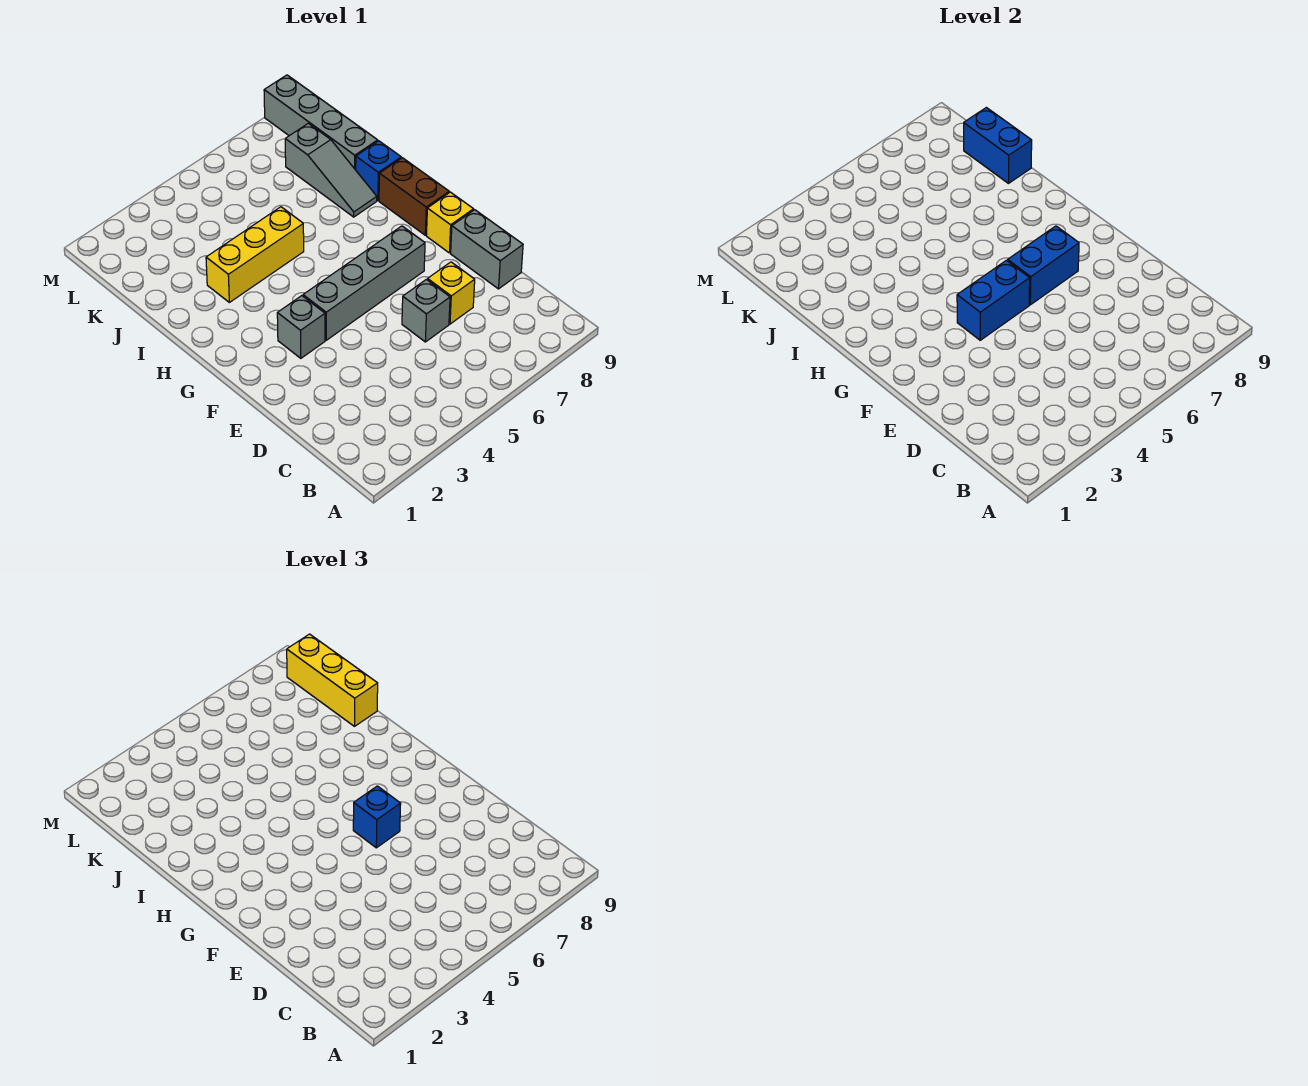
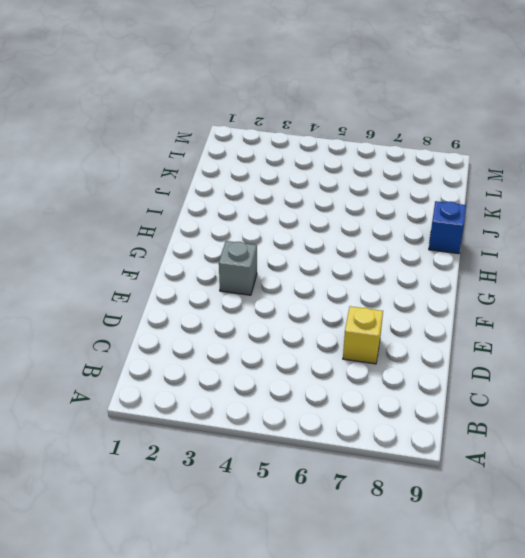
none -> grey 1x1 brick [402,279,450,342]
none -> grey 1x2 brick [451,210,523,289]
none -> grey 1x4 brick [303,226,425,340]

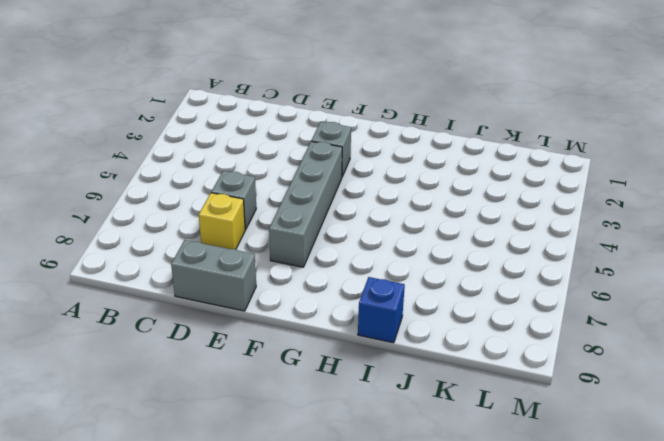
none -> yellow 1x1 brick [426,192,474,253]
none -> brown 1x2 brick [379,158,449,235]
none -> yellow 1x3 brick [206,207,304,302]

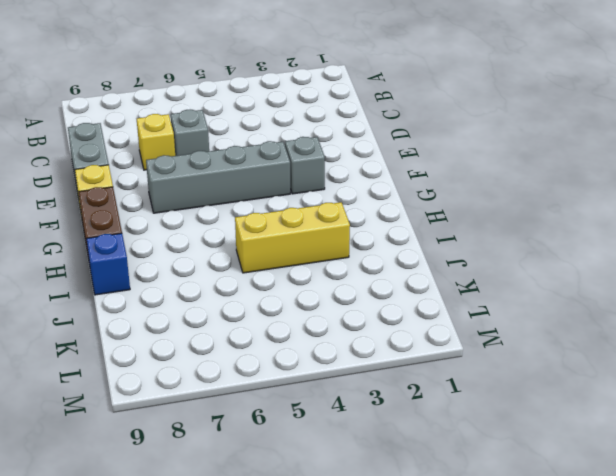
none -> grey 1x3 slope [285,123,377,217]
none -> grey 1x4 brick [264,75,378,170]
none -> blue 1x2 brick [957,260,1030,340]

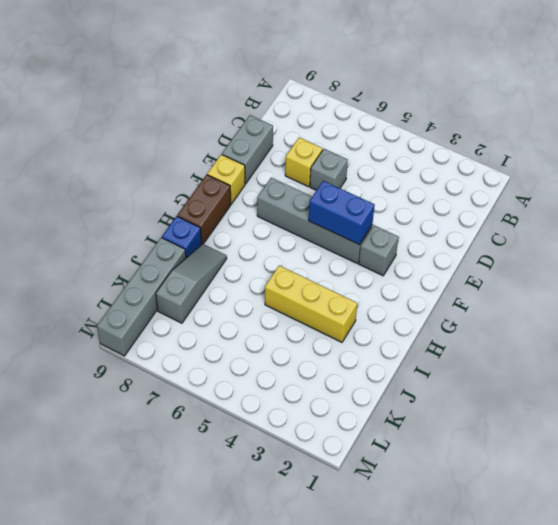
none -> blue 1x2 brick [1008,226,1079,305]
none -> blue 1x2 brick [964,108,1032,183]
none -> blue 1x1 brick [353,786,401,848]

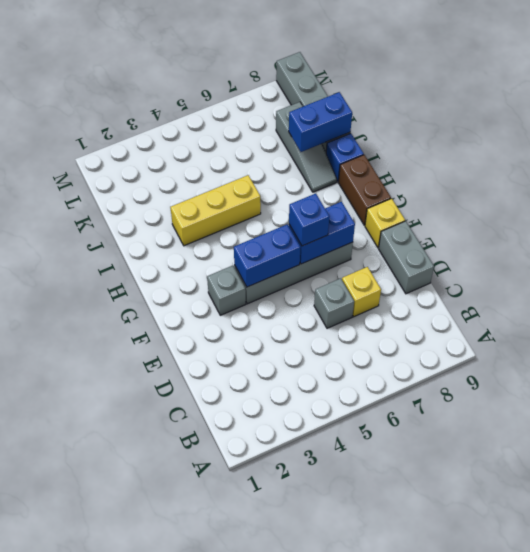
blue 1x2 brick [289,92,352,152] -> blue 1x2 brick turned to [964,108,1032,183]
none -> yellow 1x3 brick [287,634,378,726]

